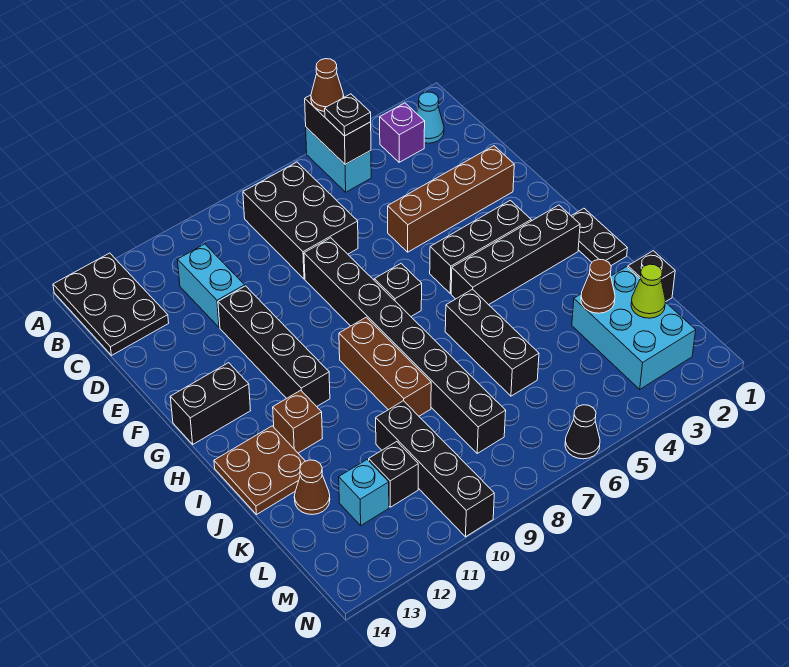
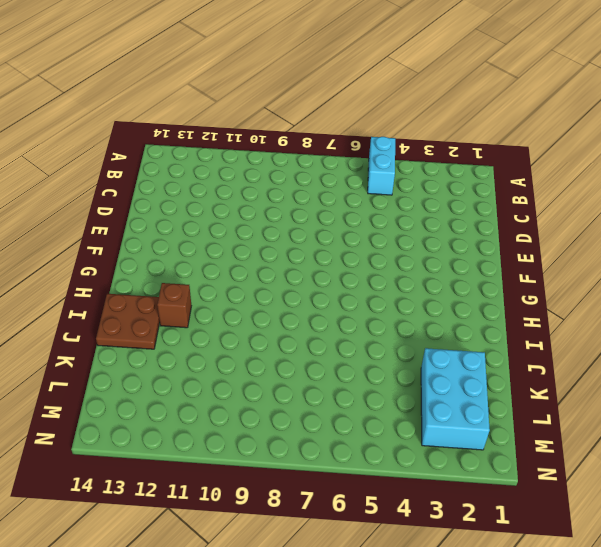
none -> black 2x3 plate [53,253,169,356]
none -> cyan 1x1 cone [417,92,444,143]
none -> purple 1x1 brick [380,103,425,162]
none -> black 2x3 brick [243,162,358,279]

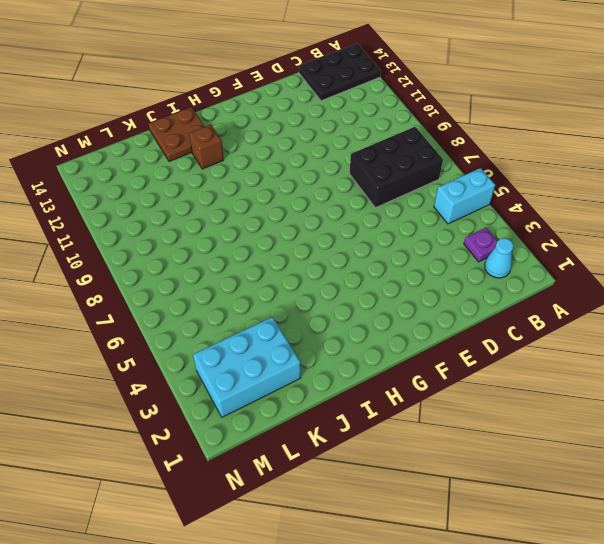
purple 1x1 plate [464,228,497,262] -> purple 1x1 brick [380,103,425,162]
none -> cyan 1x2 brick [178,244,245,327]
none -> brown 1x4 brick [388,146,514,252]
none -> black 1x8 brick [304,238,506,453]
none -> black 1x4 brick [218,286,330,406]

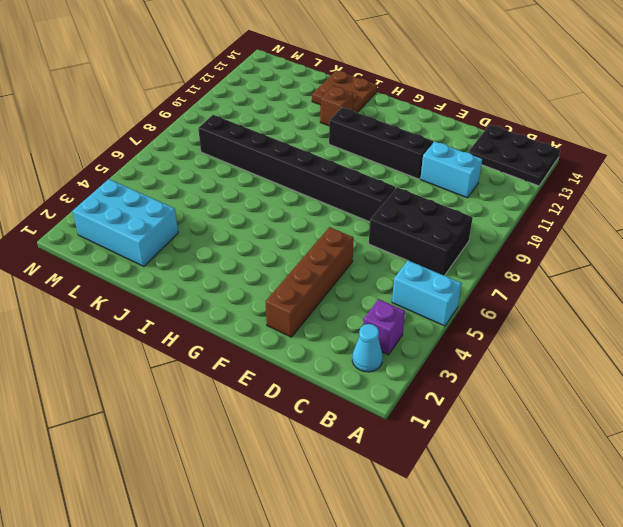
none -> black 1x3 brick [430,200,531,293]
none -> black 1x1 brick [374,264,422,316]
none -> black 1x2 brick [170,363,251,444]
none -> black 1x2 plate [572,208,627,266]

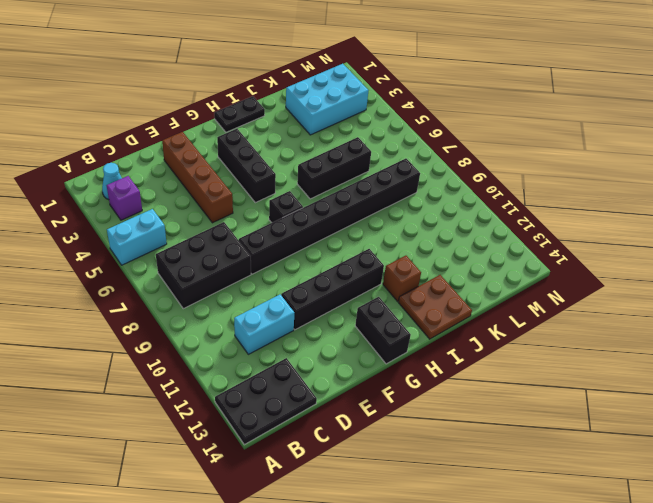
none -> black 1x4 brick [451,205,580,305]
none -> brown 1x3 brick [339,317,431,416]
none -> black 1x1 brick [628,251,675,302]
none -> black 1x4 brick [376,401,494,537]

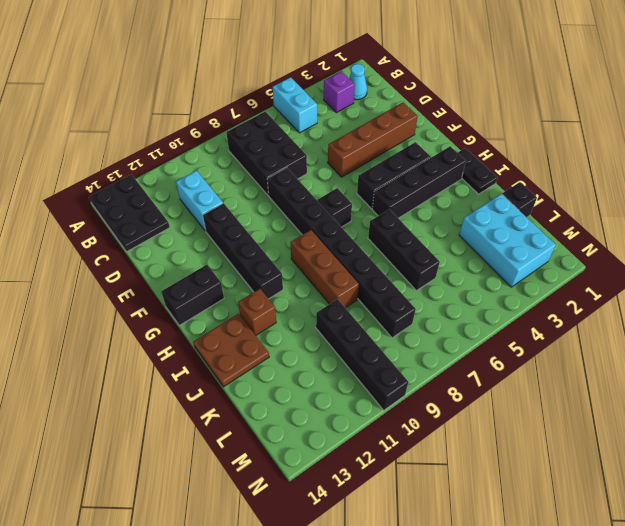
none -> brown 1x1 cone [294,460,330,515]
none -> black 1x1 brick [369,442,418,507]
none -> cyan 1x1 brick [339,460,389,525]
none -> black 1x1 cone [565,405,600,459]

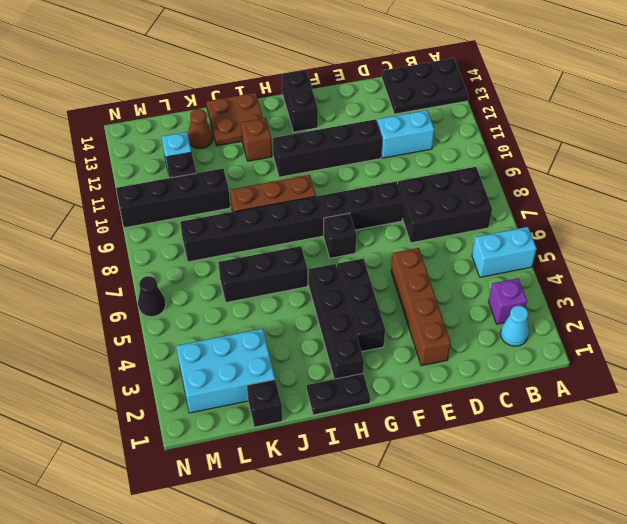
none -> black 1x2 brick [305,95,371,164]
none -> brown 1x1 cone [581,259,615,313]
none -> lime 1x1 cone [631,264,665,318]
none -> brown 1x1 cone [311,59,344,111]

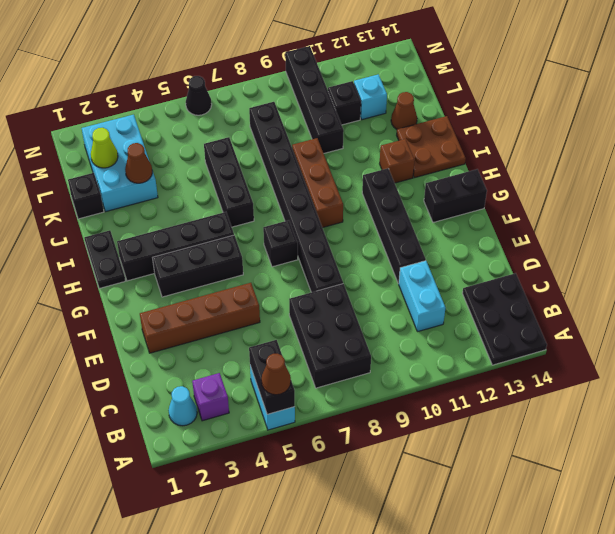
none -> black 1x1 plate [325,94,371,136]

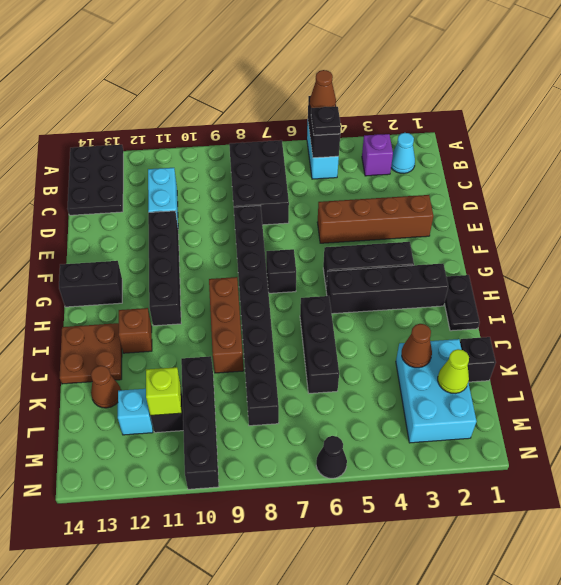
lime 1x1 brick [146,367,181,415] -> none

